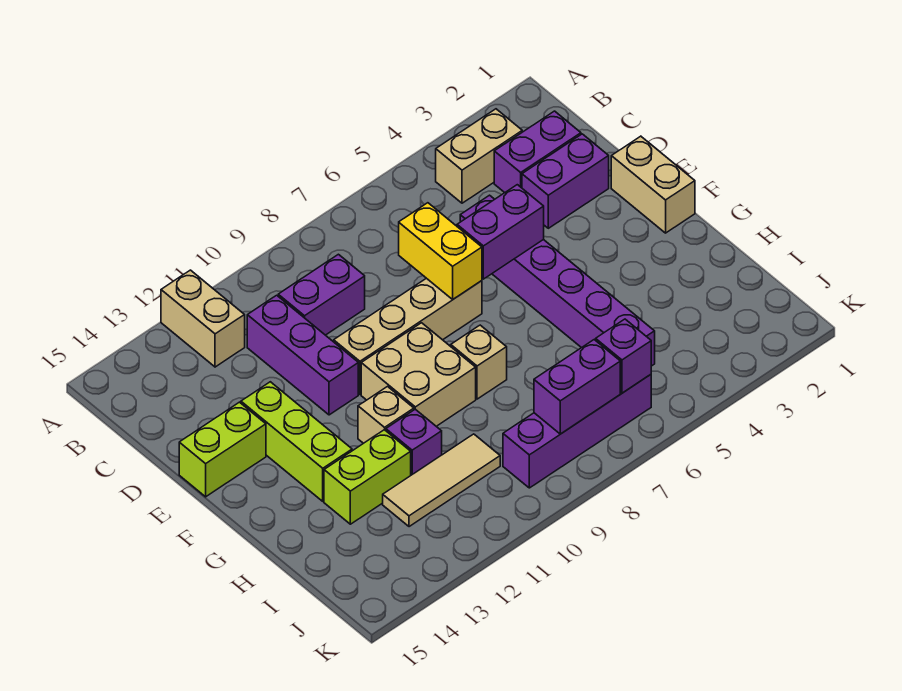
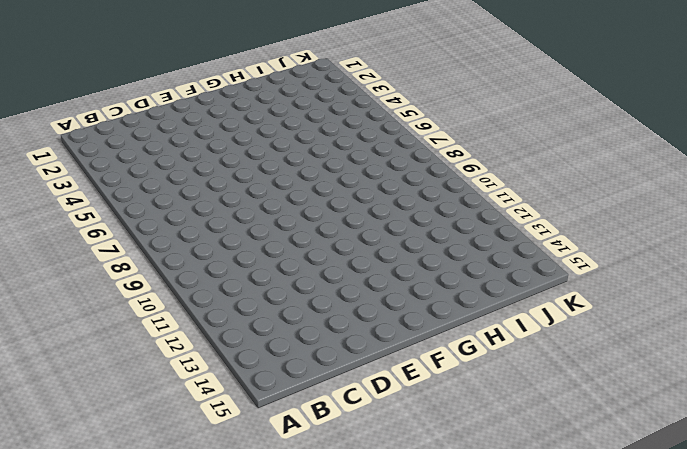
none -> tan 1x2 brick [161,270,245,367]
none -> tan 1x2 brick [436,109,522,203]
none -> purple 1x2 brick [494,111,581,193]

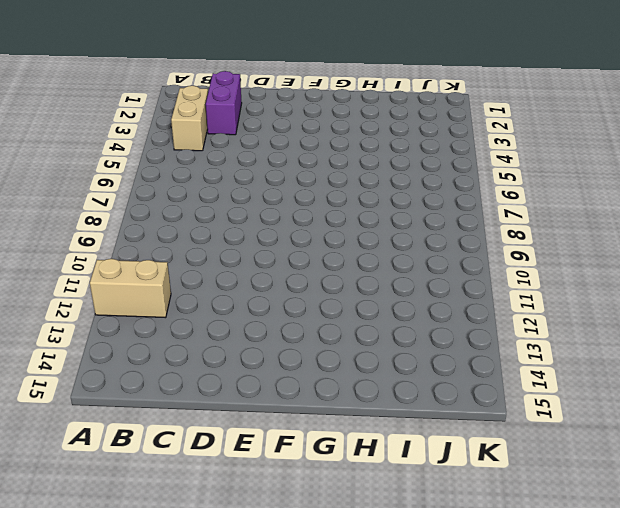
none -> purple 1x2 brick [278,254,365,335]
none -> purple 1x3 brick [247,295,358,415]
none -> purple 1x2 brick [522,134,609,228]

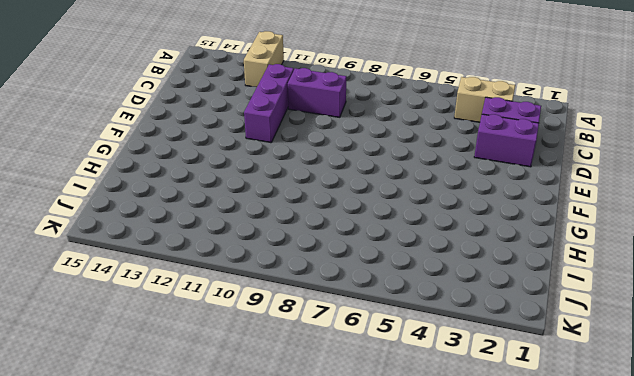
none -> purple 1x6 brick [460,195,655,366]
none -> tan 1x2 brick [611,136,695,233]
none -> tan 1x4 brick [334,278,482,394]

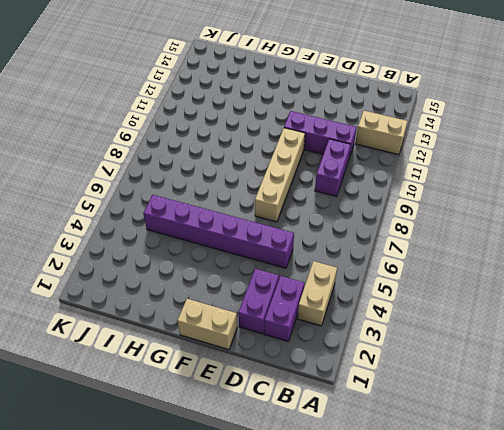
none -> lime 1x3 brick [241,382,352,501]
none -> lime 1x2 brick [179,402,266,497]
none -> tan 2x2 brick [361,323,476,426]

